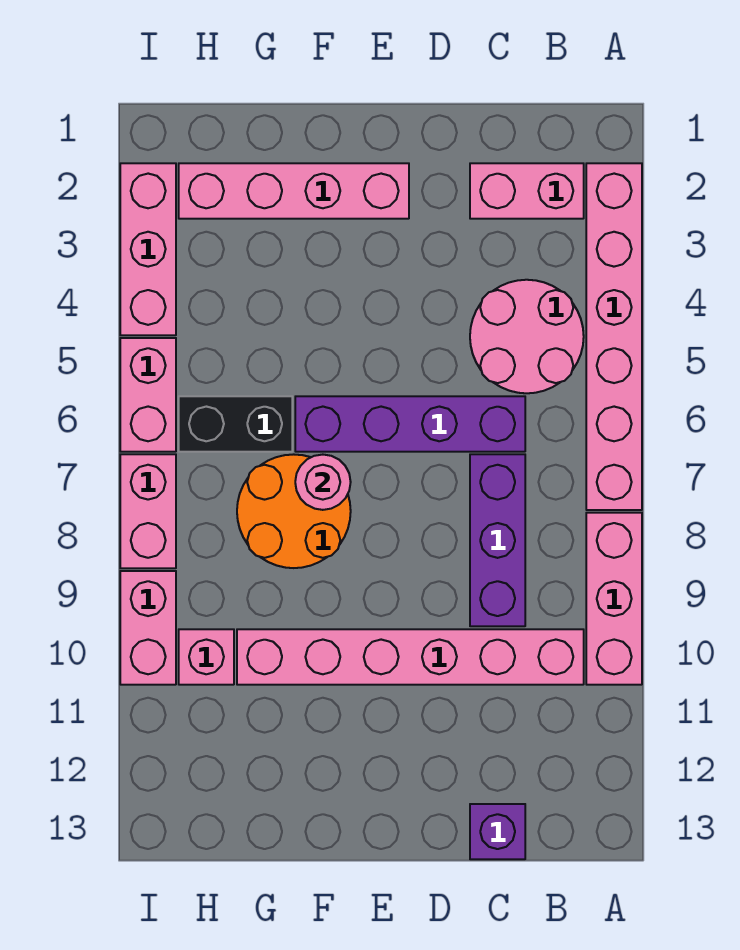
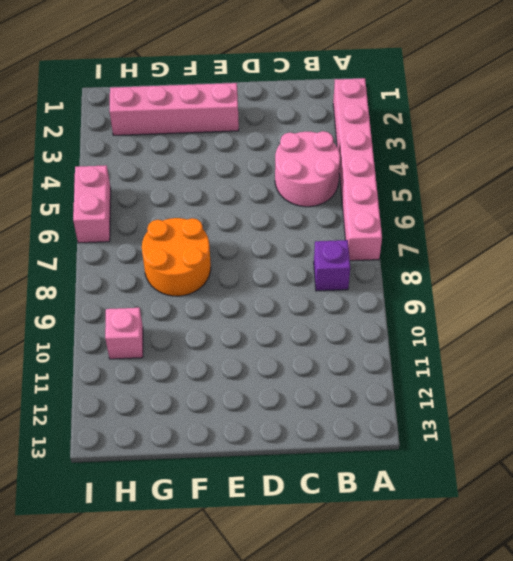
purple 1x1 brick [314,240,350,291] -> purple 1x1 brick moved to [470,804,525,859]
none -> pink 1x3 brick [586,513,642,685]
none -> pink 1x2 brick [470,163,584,219]
none -> pink 1x6 brick [237,629,584,685]

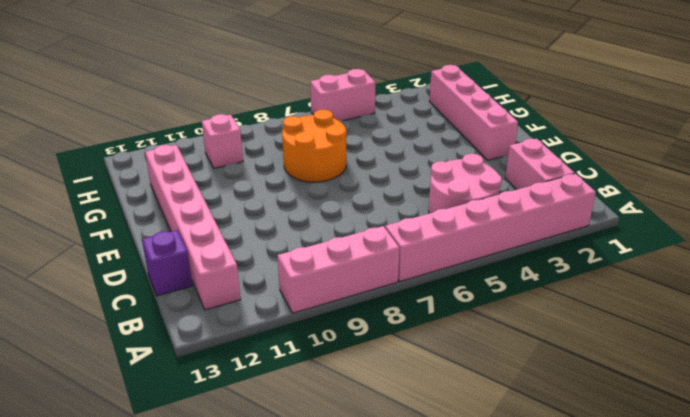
pink 1x6 brick [145,145,241,310] -> pink 1x6 brick moved to [237,629,584,685]
none -> purple 1x4 brick [295,396,525,452]
none -> purple 1x3 brick [470,454,525,626]
none -> black 1x2 brick [179,396,292,452]

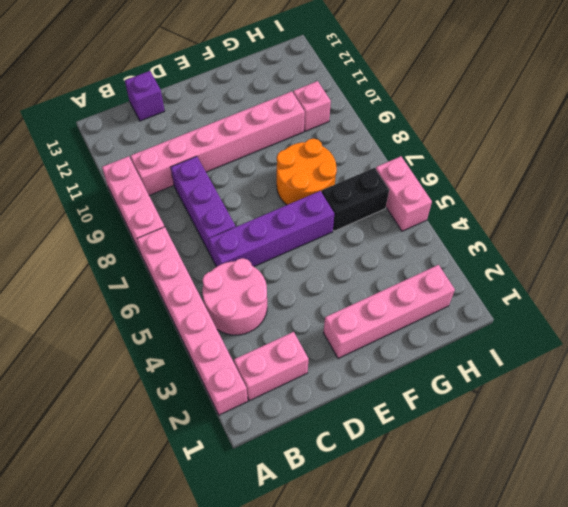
none -> pink 1x3 brick [120,163,176,335]
none -> pink 1x2 brick [120,454,176,568]
none -> pink 1x2 brick [120,571,176,685]

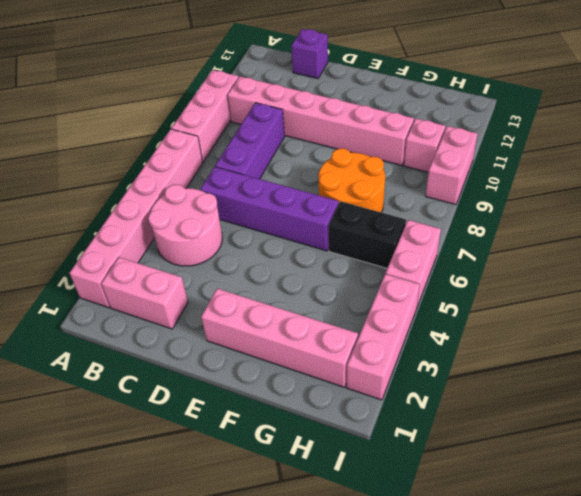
none -> pink 1x2 brick [120,454,176,568]
none -> pink 1x1 round brick [295,455,351,510]

